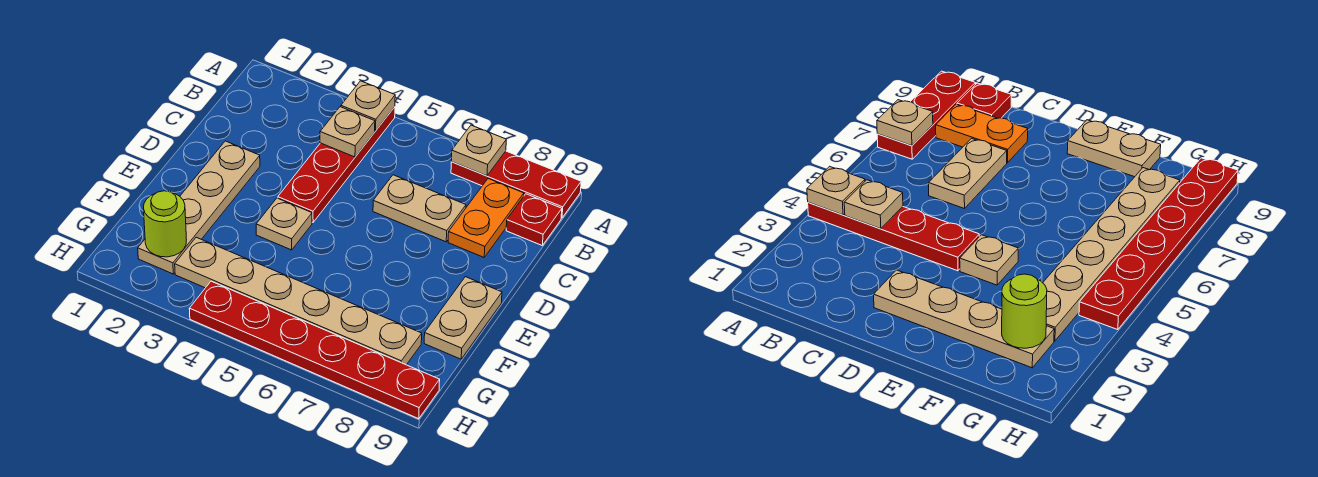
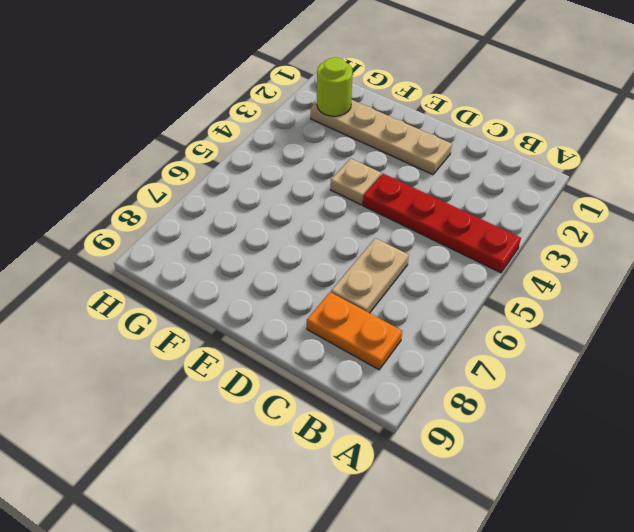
none -> red 1x3 plate [451,151,581,218]
none -> red 1x1 plate [506,194,562,245]
none -> tan 1x2 plate [424,277,502,359]

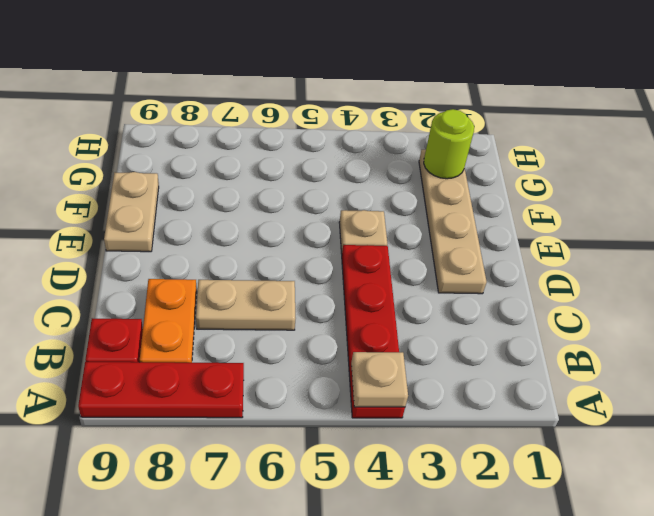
none -> tan 1x6 plate [175,237,422,365]
none -> red 1x6 plate [189,281,440,419]
none -> tan 1x1 plate [451,125,506,176]

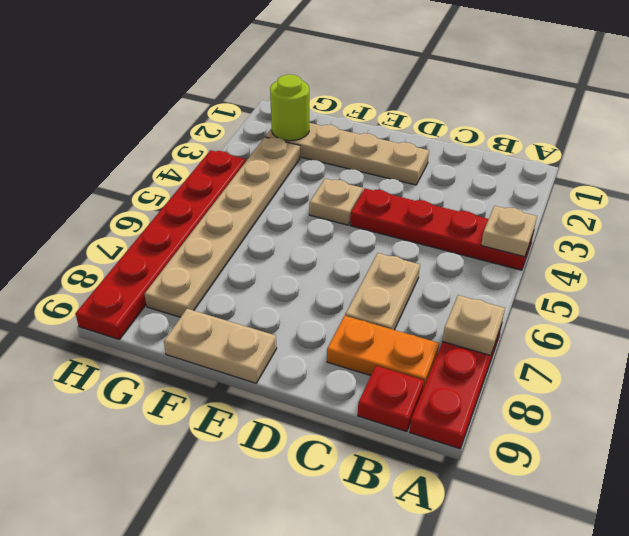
none -> tan 1x1 plate [320,107,375,157]

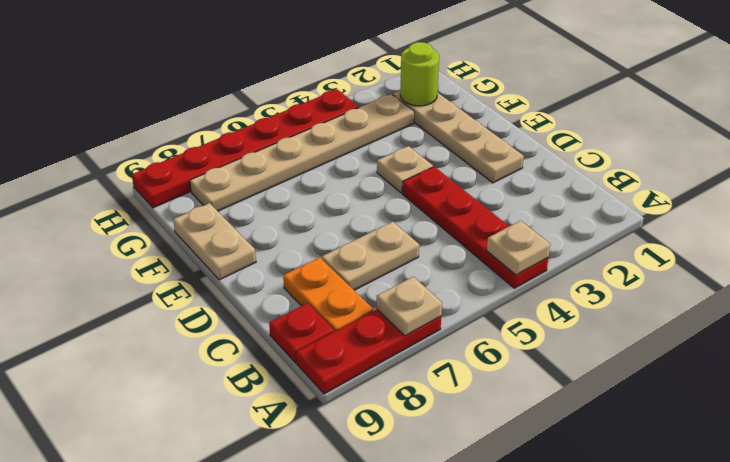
none -> tan 1x1 plate [320,107,375,157]

